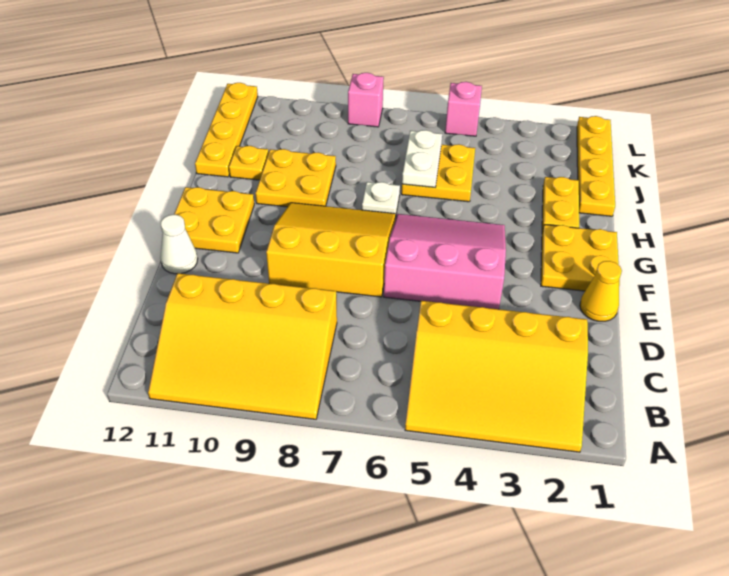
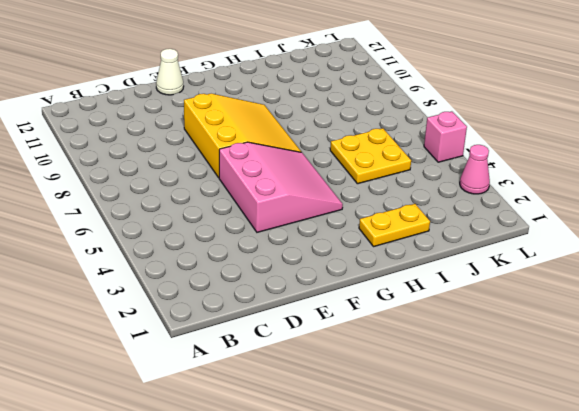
pink 1x1 cone [460,145,490,194] -> none
none -> yellow 3x4 slope [405,301,588,452]
none -> yellow 3x4 slope [148,273,337,419]
none -> yellow 1x1 cone [580,261,622,321]

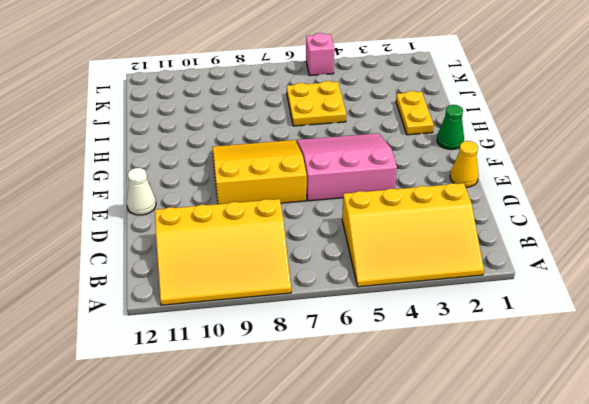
green 1x1 cone [437,105,464,149] -> yellow 2x2 plate [541,225,620,291]
none -> yellow 2x2 plate [174,187,254,253]
none -> white 1x1 plate [362,182,400,218]
none -> yellow 2x2 plate [255,149,336,207]

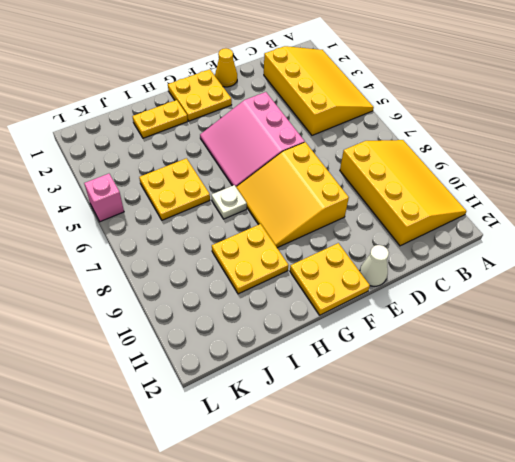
none -> yellow 1x4 plate [577,116,615,216]
none -> yellow 1x1 plate [229,146,269,180]
none -> yellow 1x4 plate [195,83,258,177]

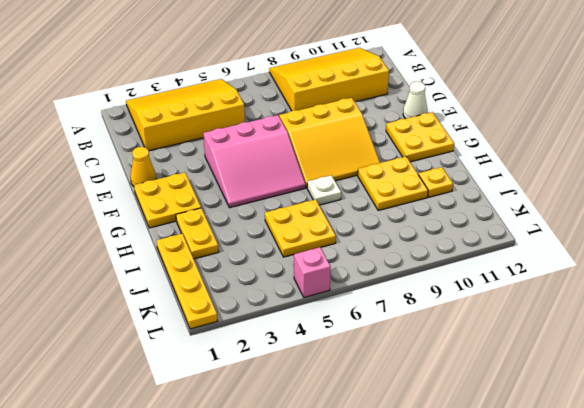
none -> yellow 1x4 plate [195,83,258,177]
none -> pink 1x1 brick [348,73,384,127]
none -> white 1x2 plate [402,130,442,187]

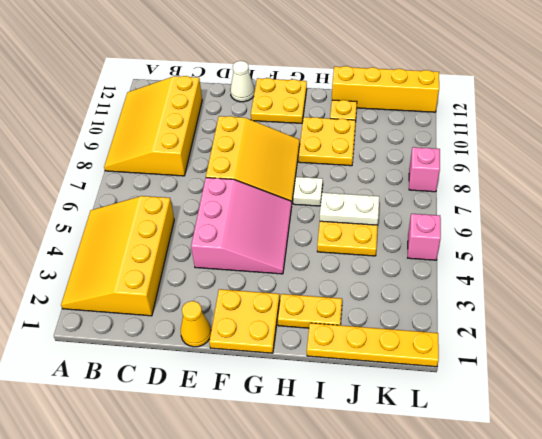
yellow 1x4 brick [332,66,439,112] -> yellow 1x4 plate [195,83,258,177]

